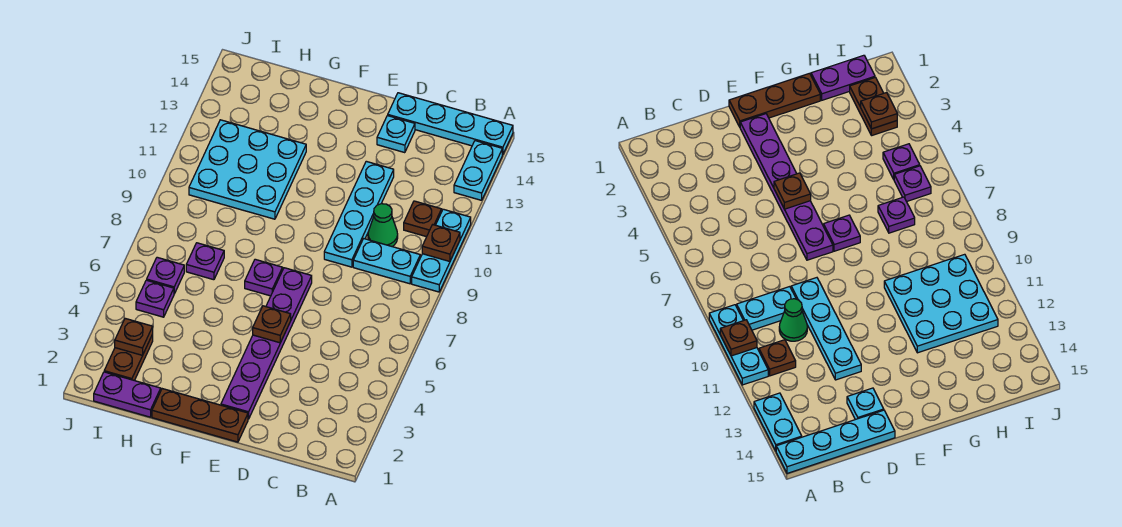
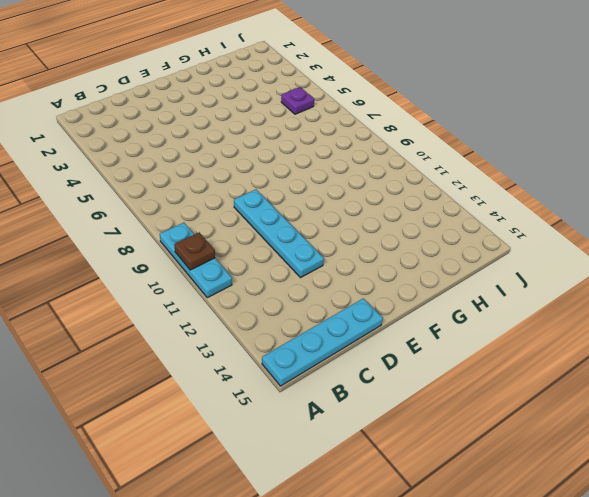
none -> cyan 1x2 plate [454,141,502,200]
none -> cyan 1x2 plate [353,239,420,284]
none -> brown 1x1 plate [404,201,442,237]

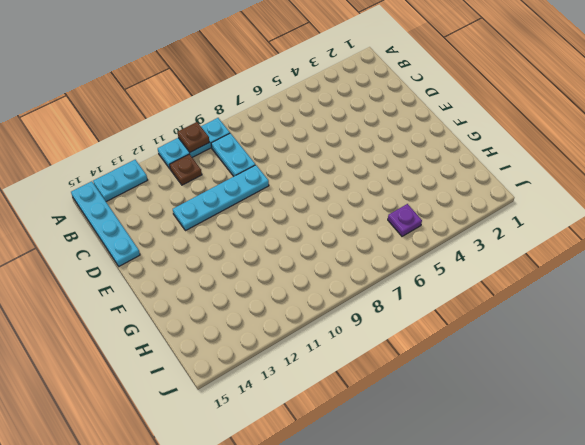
none -> green 1x1 cone [368,204,398,247]
none -> cyan 1x1 plate [377,116,415,153]
none -> brown 1x3 plate [152,389,248,442]

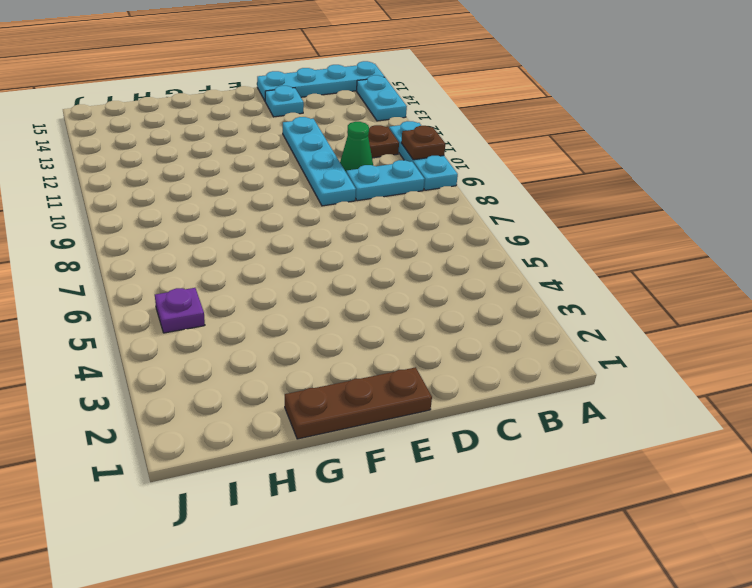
none -> purple 1x6 plate [221,268,312,419]
none -> purple 1x1 plate [245,259,283,296]
none -> cyan 3x3 plate [189,120,306,219]

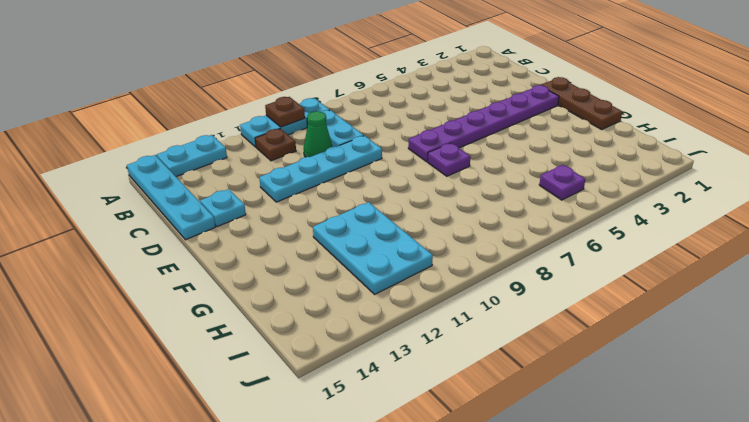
cyan 2x3 plate [313,202,433,294] -> cyan 3x3 plate [189,120,306,219]
none -> purple 1x2 plate [94,372,161,417]
none -> purple 1x1 plate [186,243,224,280]
none -> brown 1x2 plate [104,335,153,381]

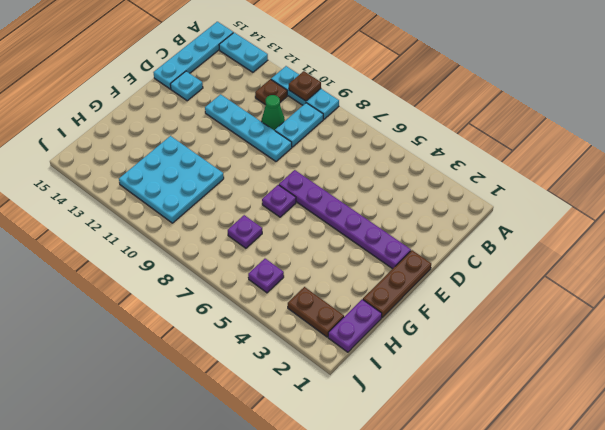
none -> purple 1x1 plate [147,257,184,294]
none -> brown 1x1 plate [253,306,291,343]
none -> brown 1x1 plate [115,318,153,355]

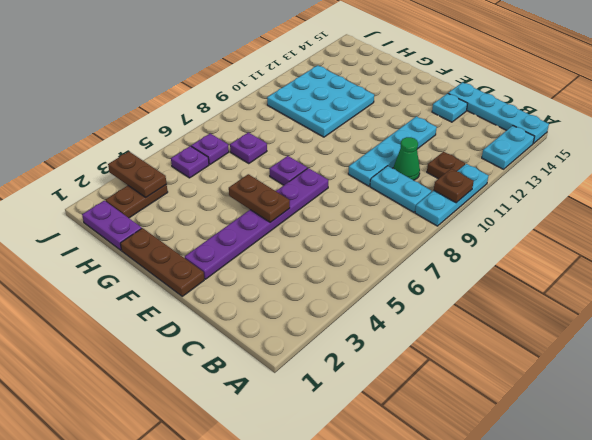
brown 1x2 plate [229,174,290,222] -> brown 1x1 plate [253,306,291,343]
brown 1x2 plate [108,152,167,197] -> brown 1x1 plate [115,318,153,355]

